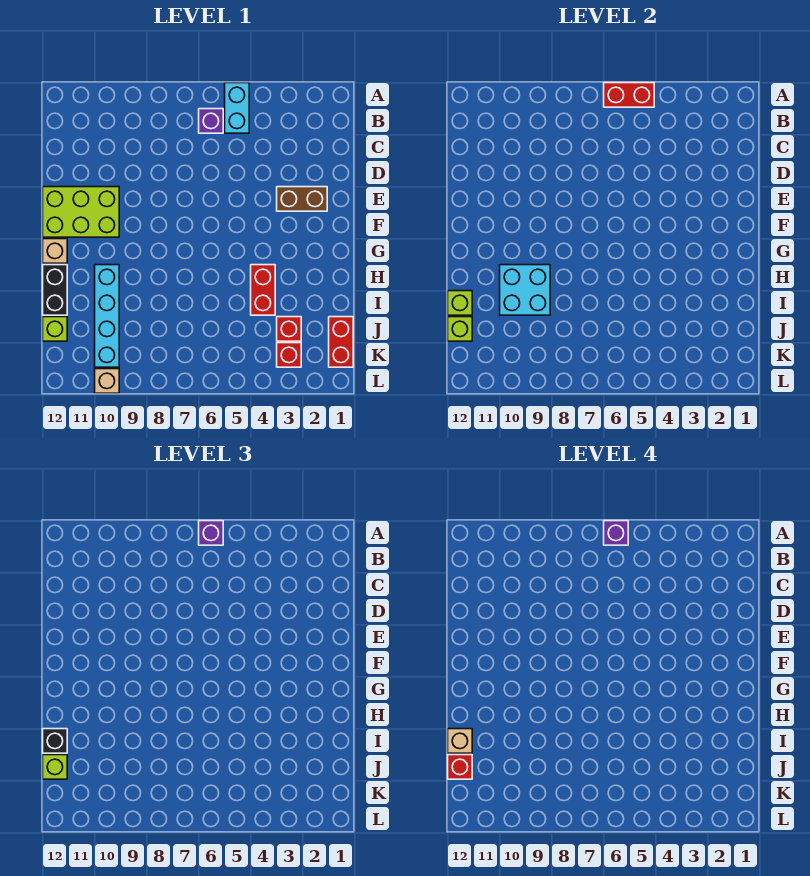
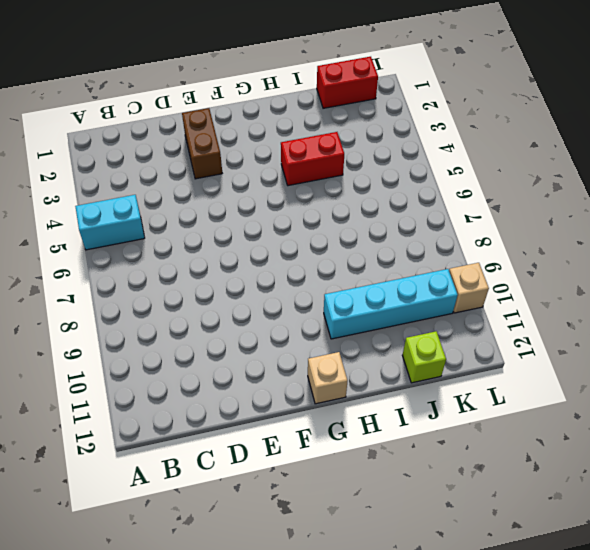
none -> purple 1x1 brick [199,109,223,133]
none -> lime 2x3 brick [43,187,119,237]
none -> black 1x2 brick [43,265,67,315]

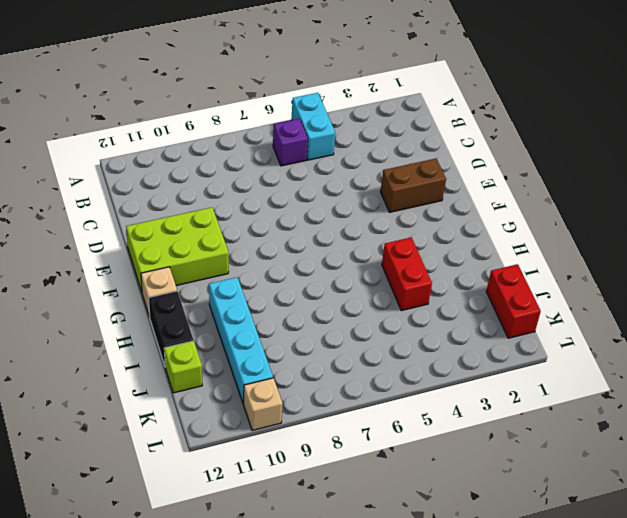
none -> red 1x1 brick [277,317,301,341]
none -> red 1x1 brick [277,343,301,367]
none -> red 1x2 brick [604,83,654,107]

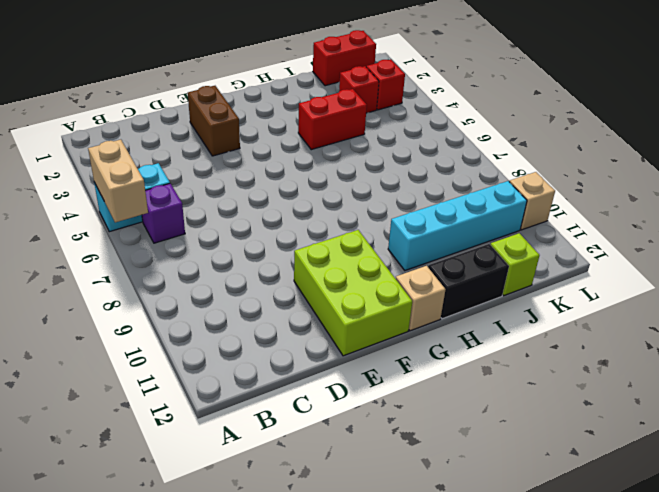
tan 1x2 brick [88,140,148,222] -> red 1x2 brick [604,83,654,107]
none -> cyan 2x2 brick [500,265,550,315]
none -> lime 1x1 brick [448,291,472,315]
none -> lime 1x1 brick [448,317,472,341]

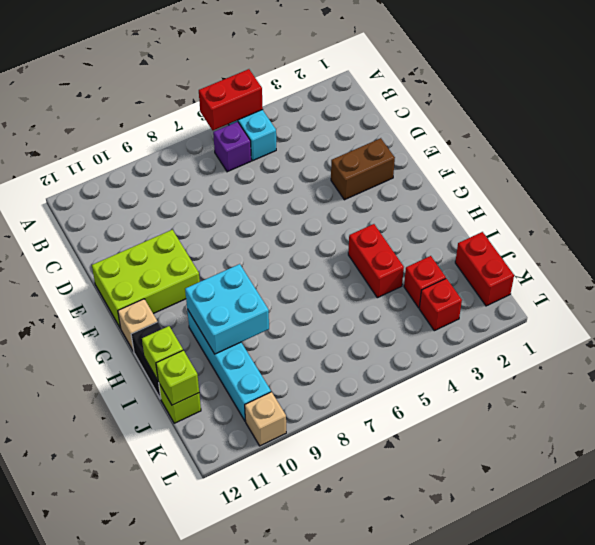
none -> purple 1x1 brick [199,521,223,545]
none -> black 1x1 brick [43,729,67,753]
none -> lime 1x1 brick [43,755,67,779]

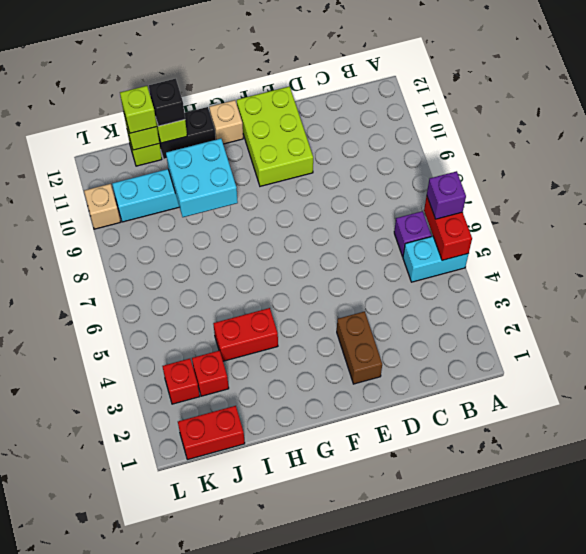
none -> purple 1x1 brick [604,521,628,545]
none -> tan 1x1 brick [448,729,472,753]
none -> red 1x1 brick [448,755,472,779]

